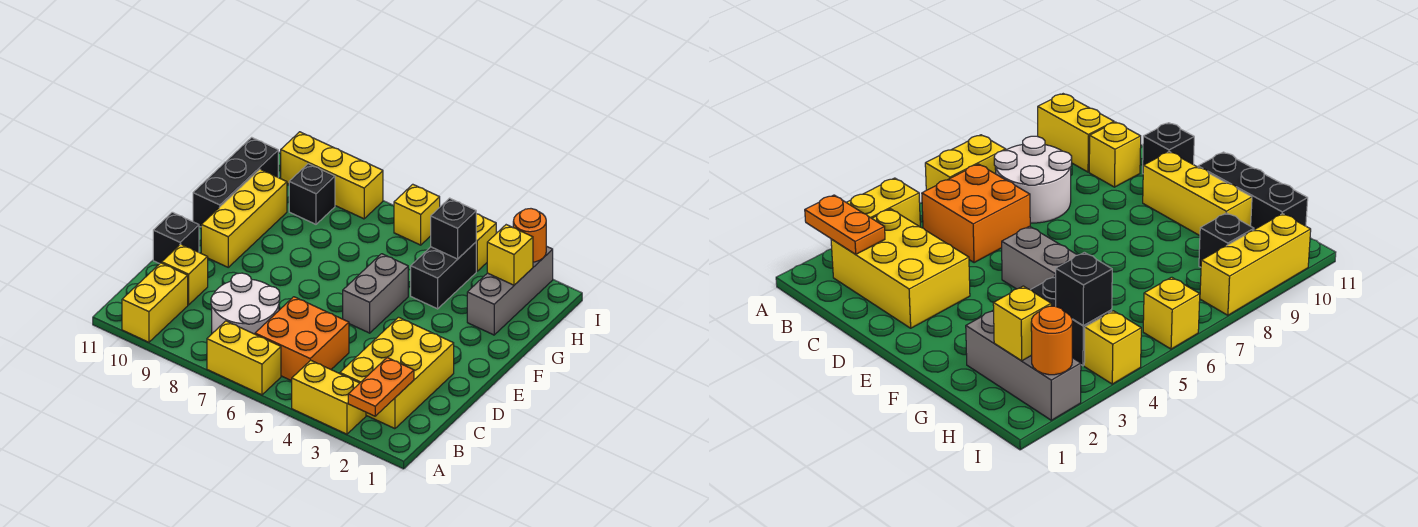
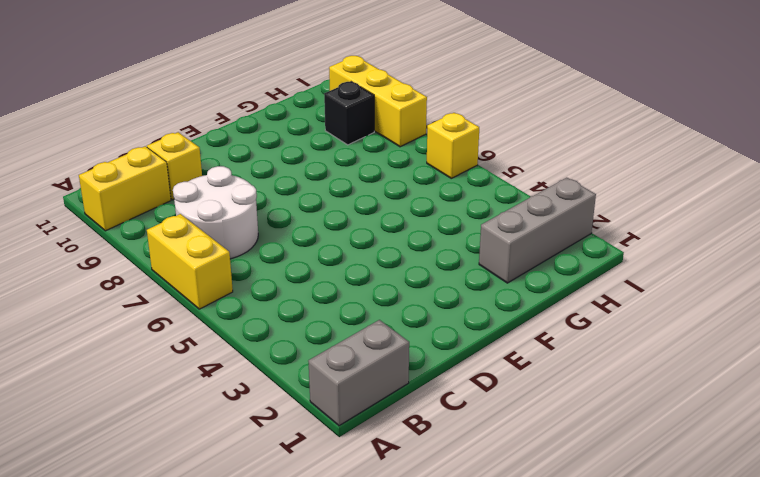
grey 1x2 brick [308,320,409,426] -> grey 1x2 brick moved to [343,254,408,333]
none -> yellow 1x2 brick [292,360,366,434]
none -> yellow 2x3 brick [340,317,454,429]
none -> orange 2x2 brick [255,297,349,381]

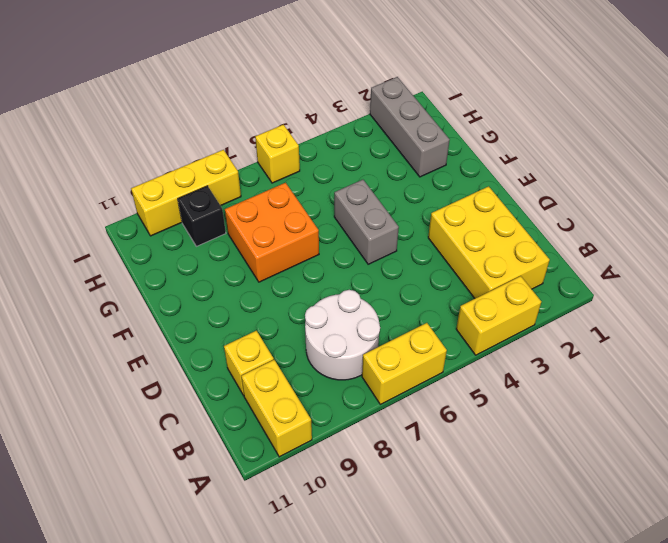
orange 2x2 brick [225,183,319,282] -> orange 2x2 brick moved to [255,297,349,381]
none -> black 1x1 brick [153,212,199,264]
none -> yellow 1x3 brick [201,169,287,267]
none -> black 1x3 brick [193,137,278,227]

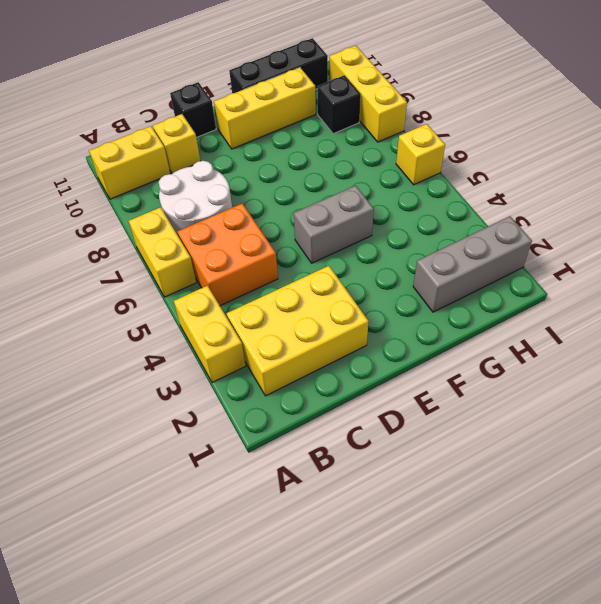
none -> black 1x2 brick [411,242,476,309]
none -> yellow 1x1 brick [476,214,496,271]
none -> orange 1x2 plate [348,358,414,416]

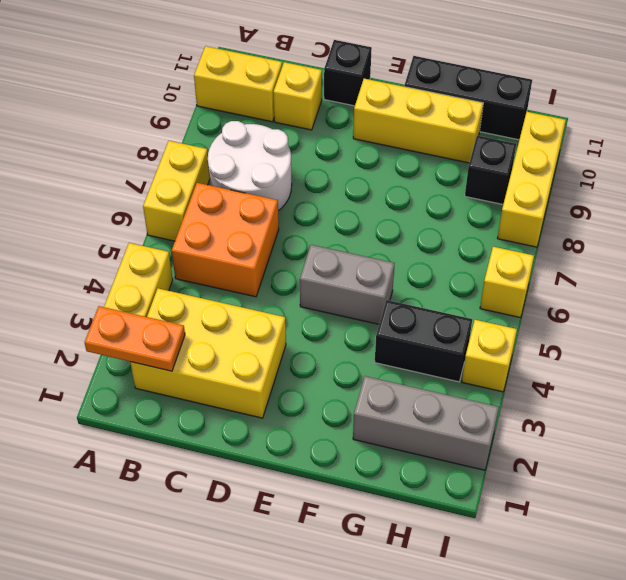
none -> yellow 1x1 brick [487,225,533,285]
none -> black 1x1 brick [431,198,476,259]
none -> orange 1x1 round brick [513,209,546,262]

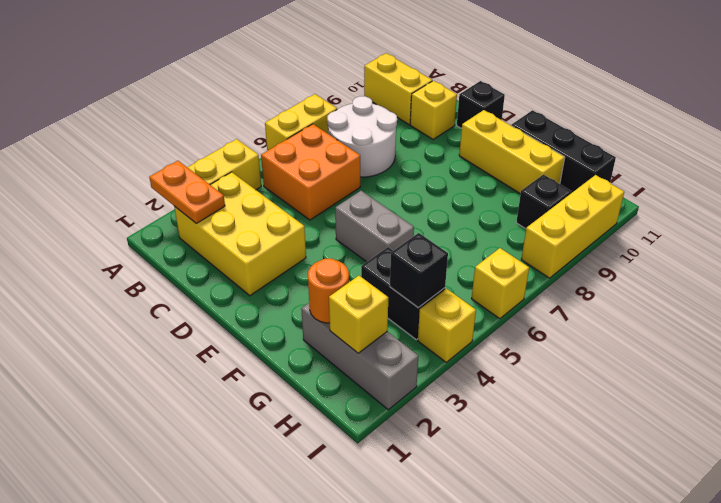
orange 1x1 round brick [308,258,349,323] -> orange 1x1 round brick moved to [513,209,546,262]

